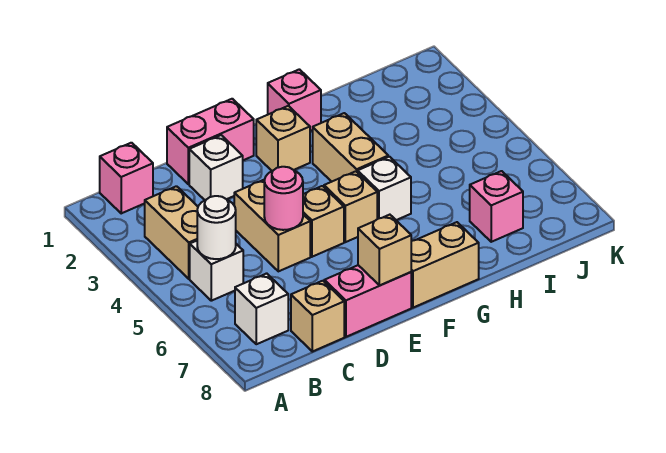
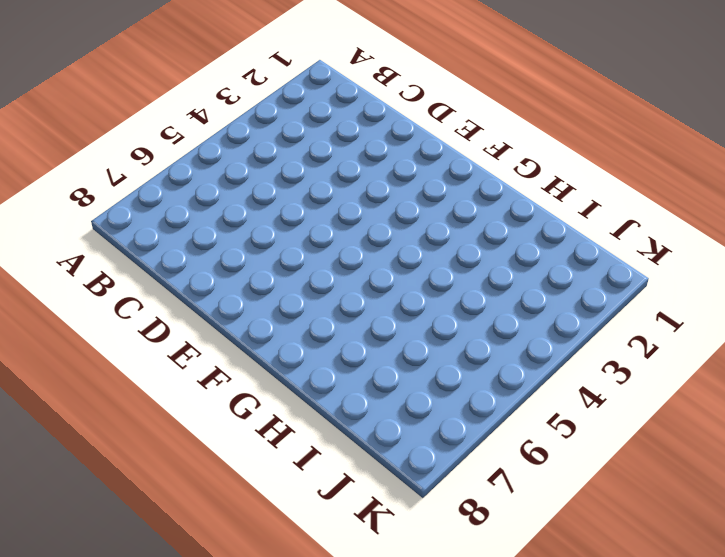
none -> pink 1x1 brick [100,143,153,213]
none -> tan 1x2 brick [145,186,198,279]
none -> white 1x1 brick [190,241,243,301]

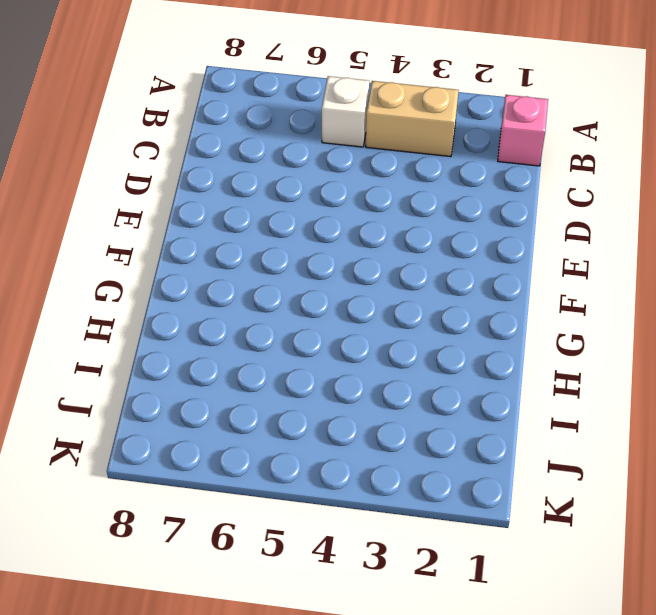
none -> white 1x1 brick [235,273,288,344]
none -> tan 1x1 brick [291,281,344,352]
none -> pink 1x2 brick [167,99,254,184]

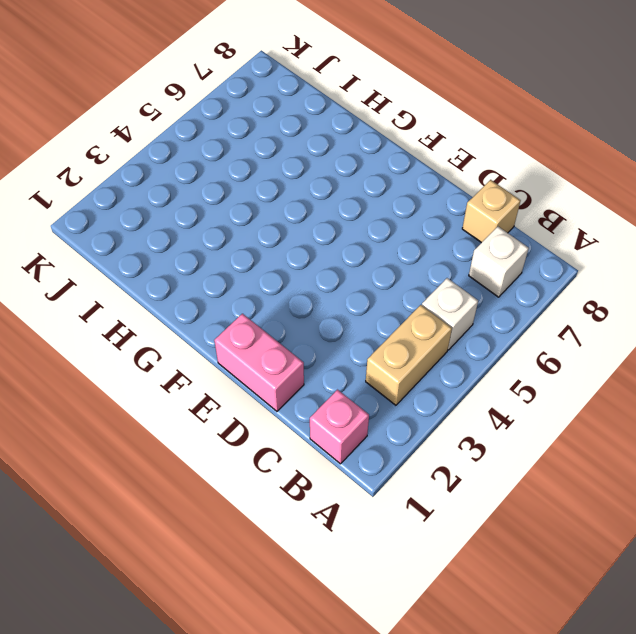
none -> white 1x1 brick [189,135,243,200]
none -> tan 1x2 brick [234,179,310,271]
none -> pink 1x2 brick [324,265,411,337]

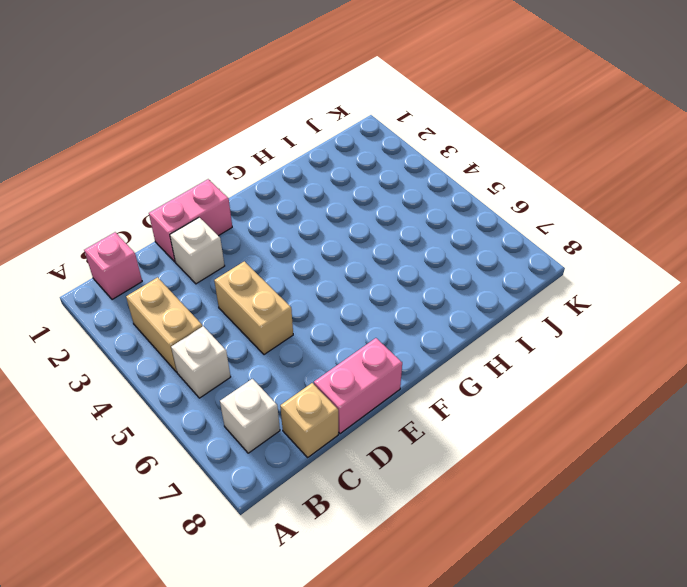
none -> tan 1x1 brick [303,186,344,257]
none -> tan 1x1 brick [256,106,310,171]
none -> tan 1x1 brick [324,171,377,242]

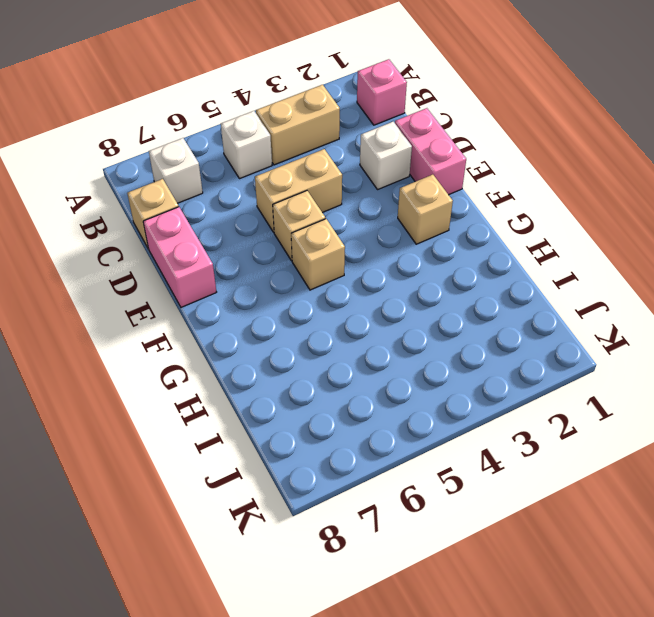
none -> tan 1x2 brick [411,222,479,308]
none -> pink 1x1 brick [268,69,321,131]
none -> tan 1x2 brick [313,113,388,182]

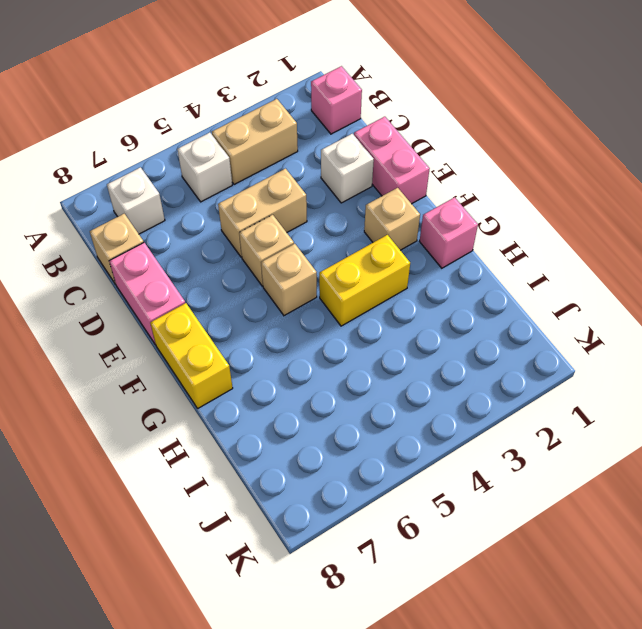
yellow 1x2 brick [150,303,233,408] -> tan 1x2 brick [411,222,479,308]
yellow 1x2 brick [319,235,410,326] -> tan 1x2 brick [313,113,388,182]
none -> white 1x1 brick [358,157,411,220]
none -> pink 1x1 brick [470,171,523,242]
none -> white 1x1 round brick [197,196,236,259]

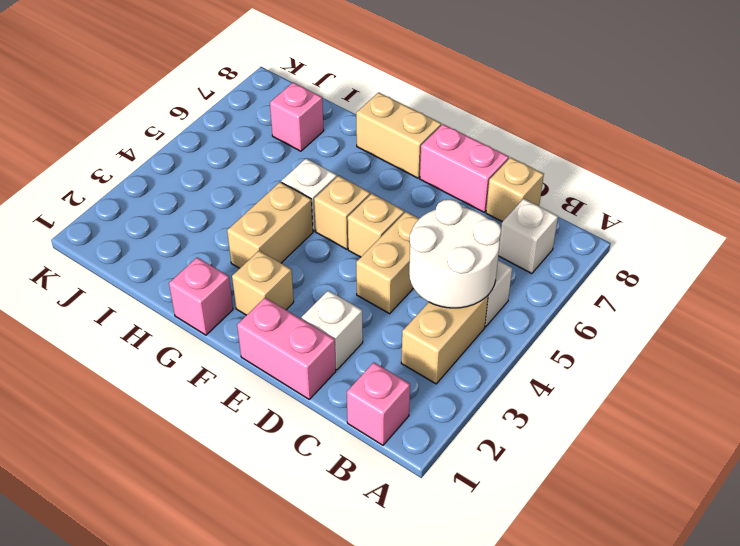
white 2x2 round brick [409,199,501,308] -> white 1x1 round brick [197,196,236,259]
none -> pink 1x1 round brick [264,167,303,230]
none -> tan 1x1 brick [358,215,411,285]

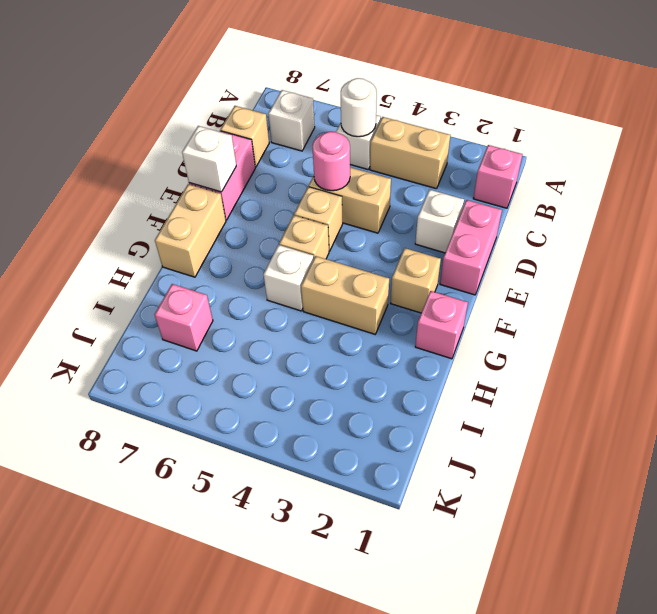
white 1x1 brick [182,126,236,192] -> tan 1x1 brick [358,215,411,285]

